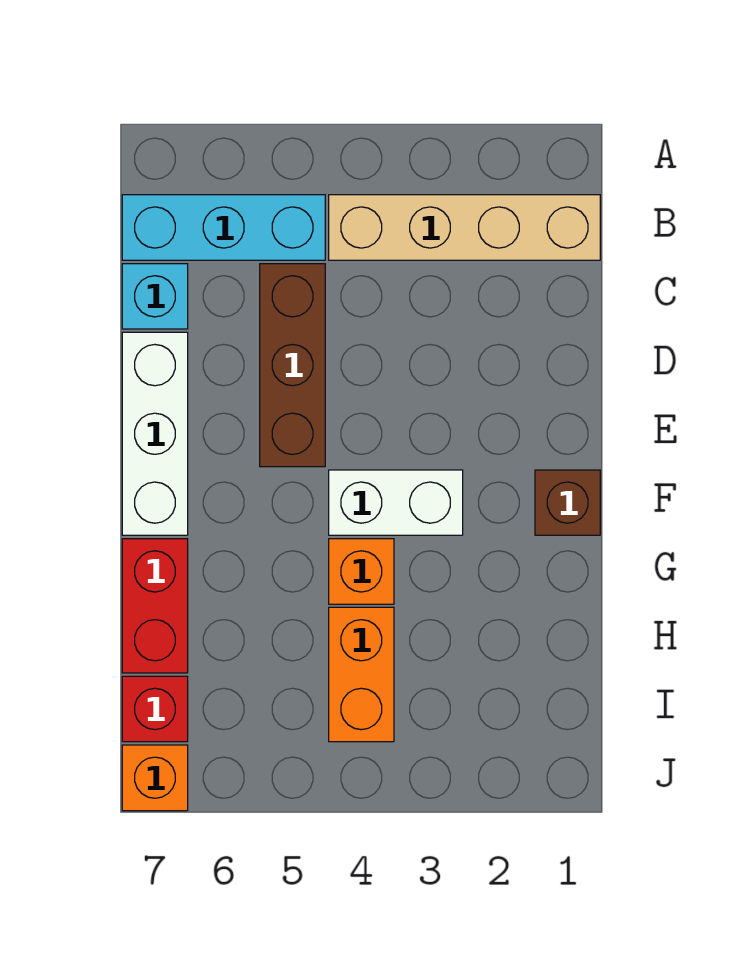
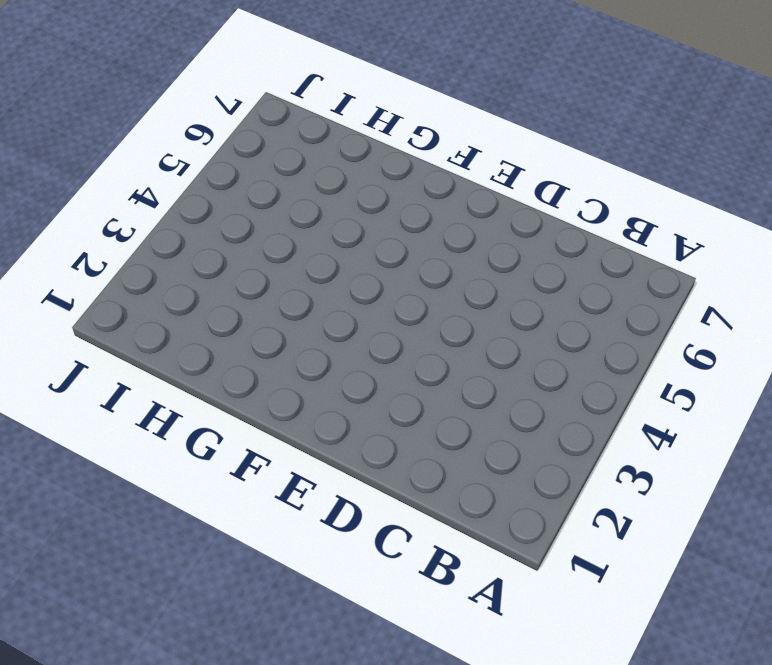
none -> tan 1x4 brick [329,195,600,260]
none -> cyan 1x3 brick [122,195,325,260]
none -> brown 1x3 brick [260,264,325,467]

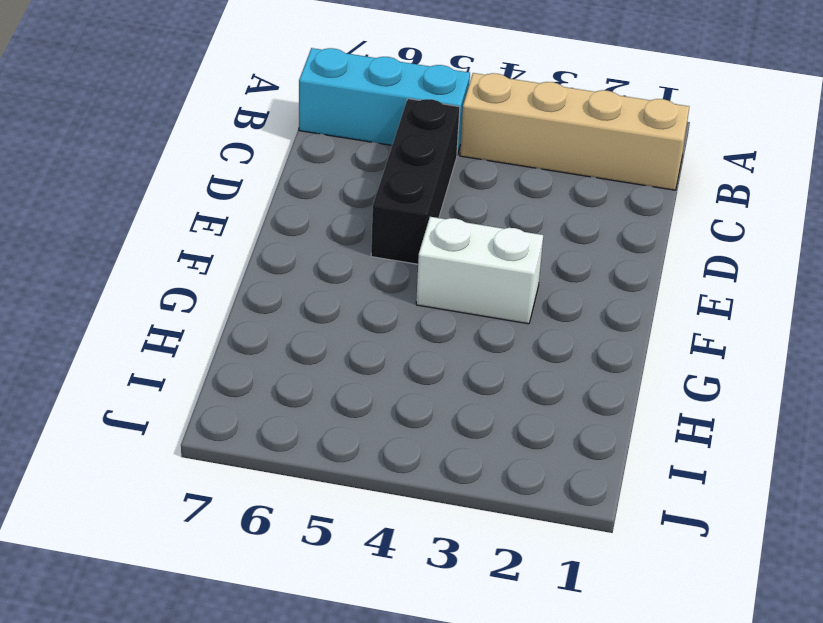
black 1x3 brick [371,99,460,264] -> brown 1x3 brick [260,264,325,467]
none -> cyan 1x1 brick [122,264,188,329]
none -> white 1x3 brick [122,332,188,535]
none -> brown 1x1 brick [535,470,600,535]

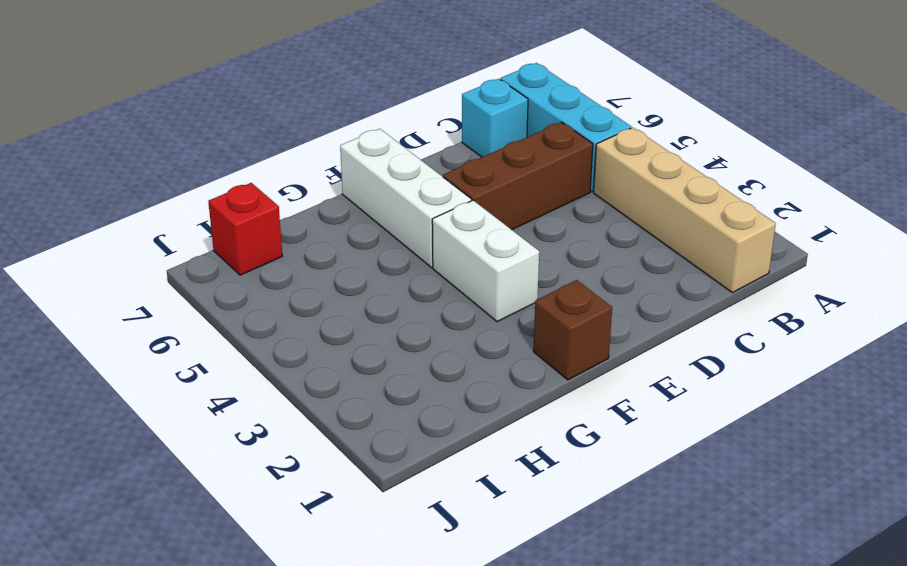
white 1x3 brick [340,129,472,267] -> white 1x3 brick turned to [122,332,188,535]
none -> orange 1x1 brick [329,539,394,604]
none -> red 1x2 brick [122,539,188,673]
none -> orange 1x2 brick [329,607,394,742]

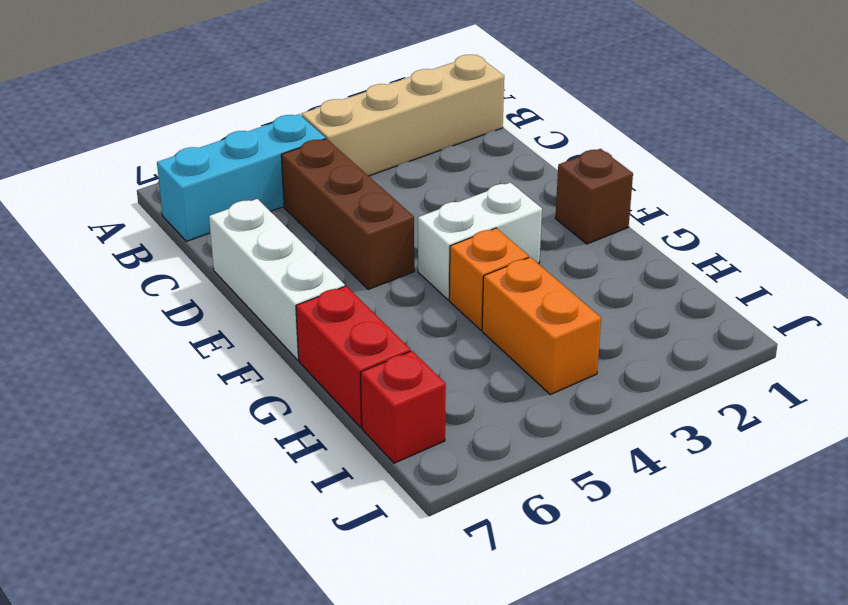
none -> cyan 1x1 brick [122,264,188,329]
none -> orange 1x1 brick [122,745,188,811]

